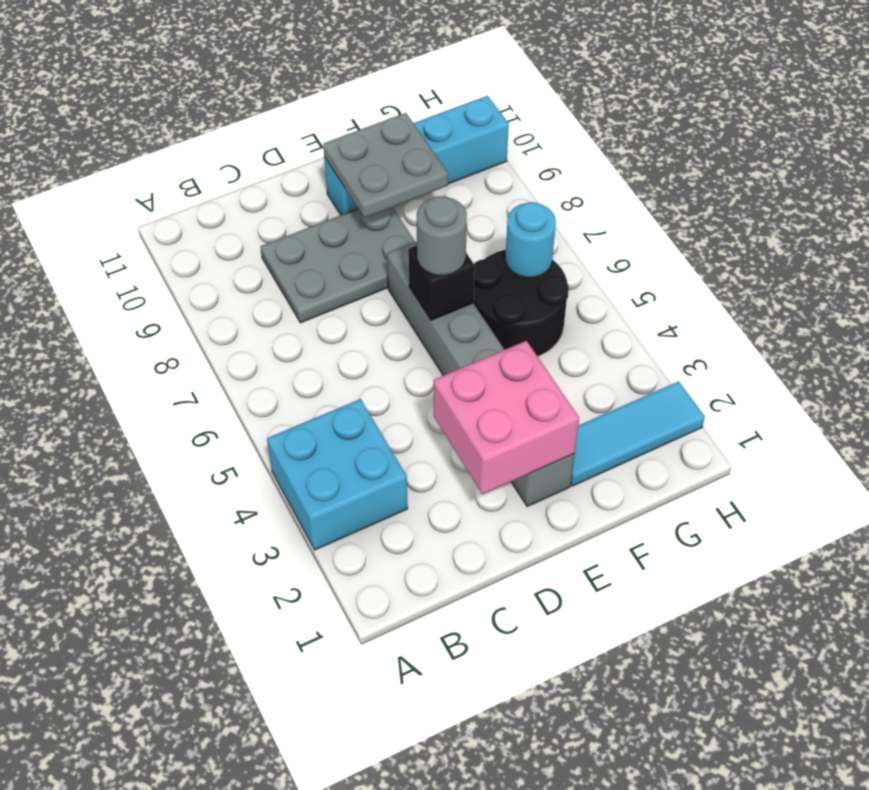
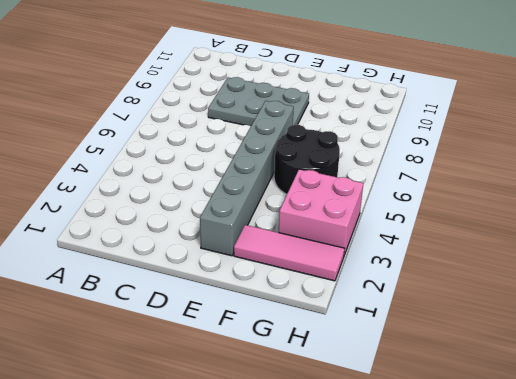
pink 1x3 tile [234,225,345,281] -> cyan 1x3 tile [571,381,705,486]
pink 2x2 brick [279,169,363,255] -> pink 2x2 brick moved to [434,341,579,494]
none -> cyan 2x2 brick [267,399,408,550]
none -> cyan 1x4 brick [324,96,509,215]

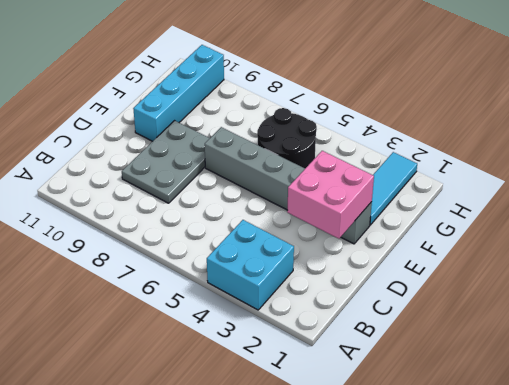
none -> black 1x1 brick [408,245,475,320]
none -> grey 2x2 plate [323,113,448,218]

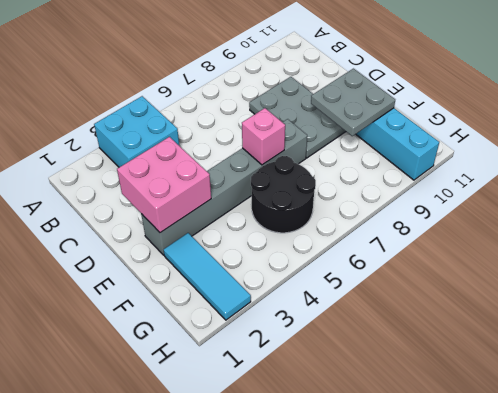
pink 1x1 brick [242,108,285,165] -> black 1x1 brick [408,245,475,320]
none -> cyan 1x1 round brick [505,202,556,278]
none -> grey 1x1 round brick [417,196,467,275]

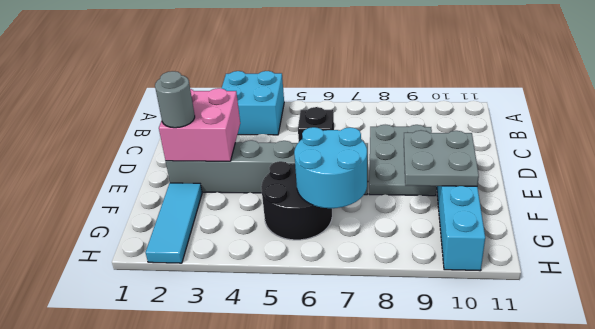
grey 1x1 round brick [155,71,195,128] -> grey 1x1 round brick moved to [417,196,467,275]
cyan 2x2 round brick [294,127,367,208] -> cyan 1x1 round brick [505,202,556,278]

